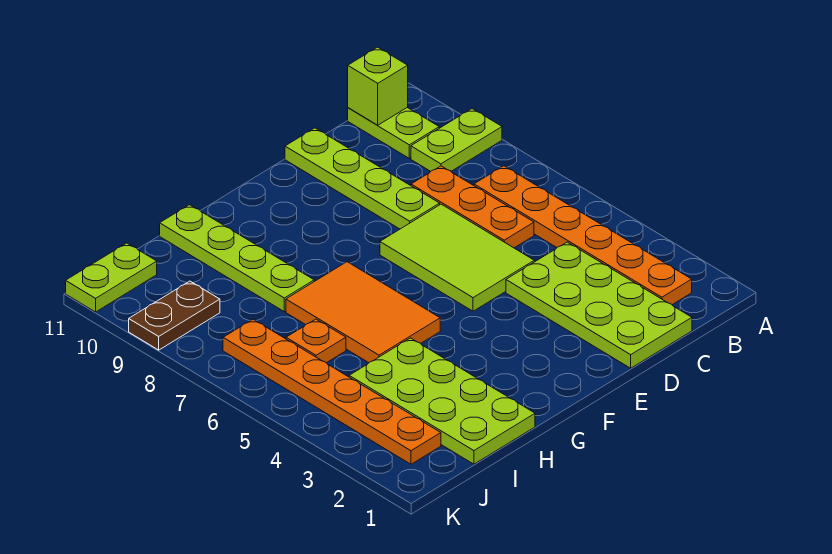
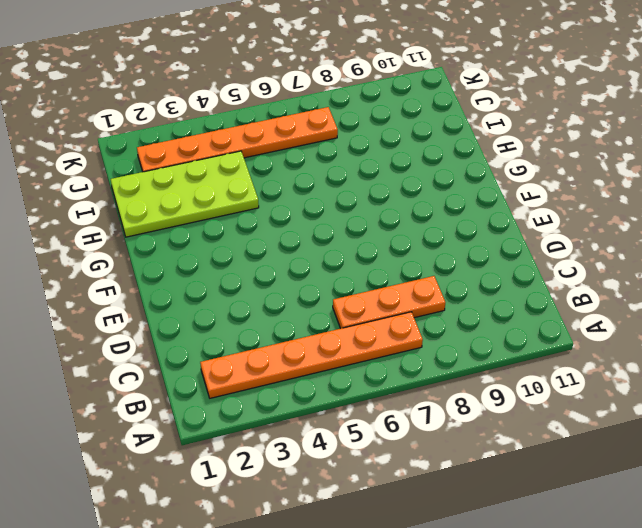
none -> lime 1x2 plate [411,109,502,171]
none -> lime 1x2 plate [348,107,439,158]
none -> lime 2x4 plate [506,242,692,368]

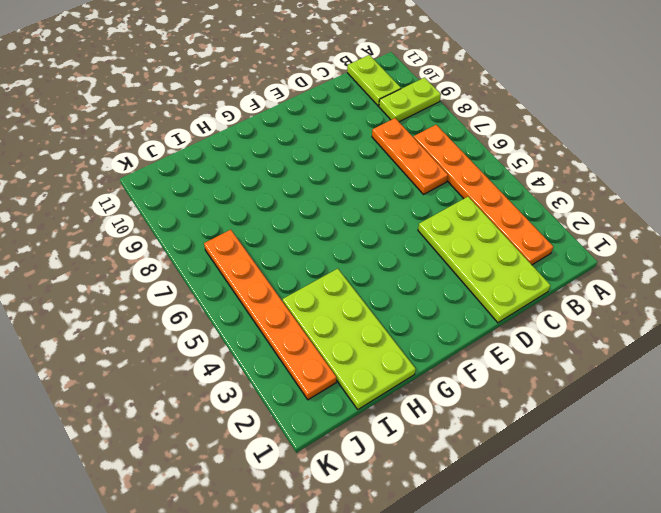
none -> lime 2x3 tile [380,204,534,311]
none -> lime 1x4 plate [285,128,440,229]
none -> orange 2x3 tile [286,262,440,363]

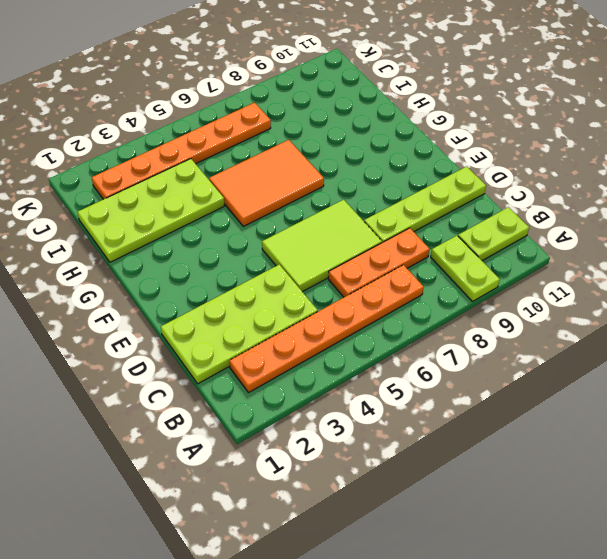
none -> lime 1x4 plate [160,205,314,312]
none -> orange 1x1 plate [286,319,346,363]
none -> brown 1x2 plate [129,281,220,350]

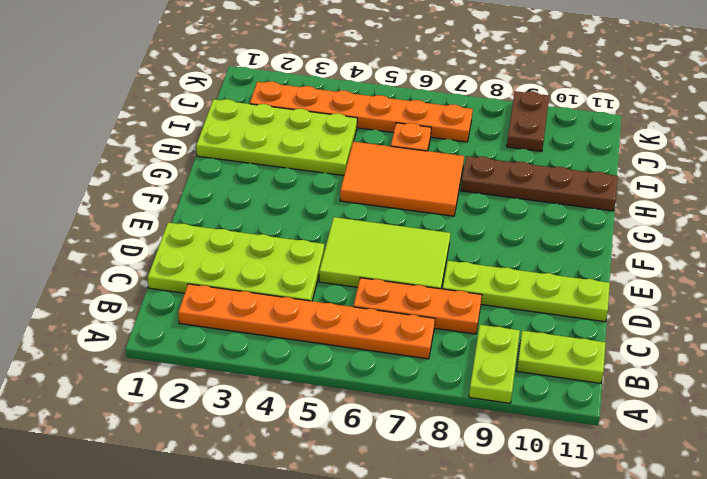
brown 1x4 plate [461,156,617,211] -> lime 1x4 plate [160,205,314,312]
none -> lime 1x2 plate [66,243,157,312]
none -> lime 1x1 brick [348,47,408,125]

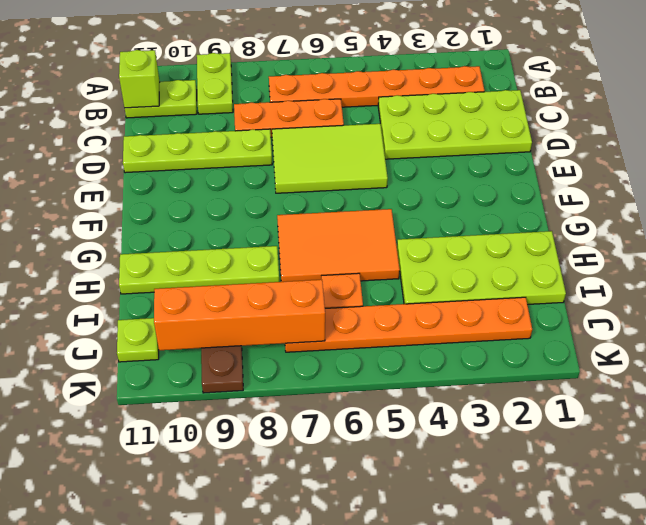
orange 1x4 brick [154,279,325,350] -> none
lime 1x1 plate [117,318,159,362] -> lime 1x2 plate [66,243,157,312]

